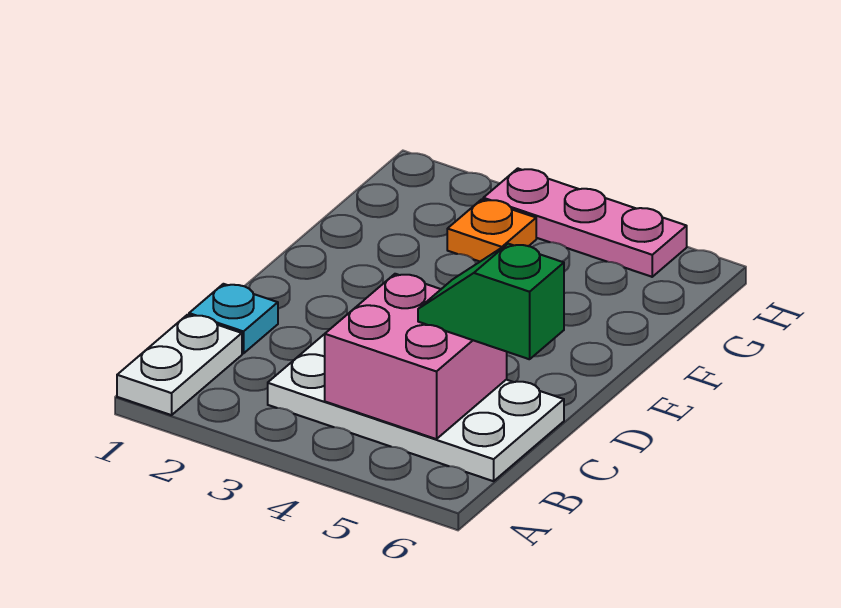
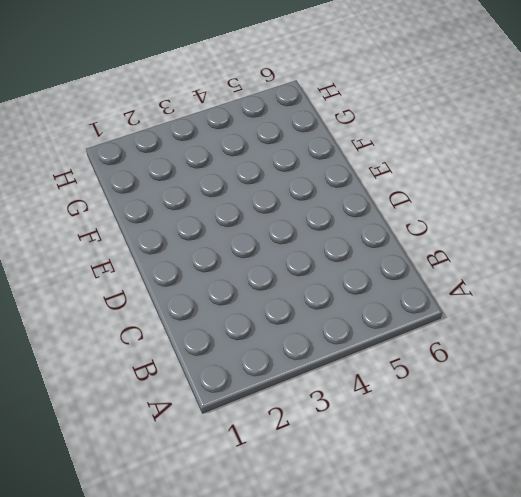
none -> white 1x2 plate [117,315,242,415]
none -> white 2x4 plate [268,334,564,481]

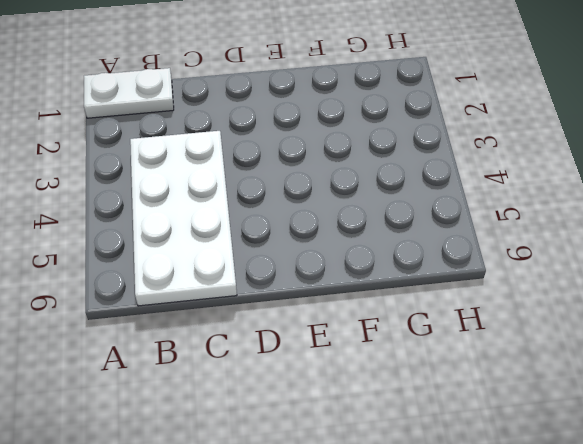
none -> cyan 1x1 plate [189,284,278,354]
none -> orange 1x1 plate [447,199,536,261]

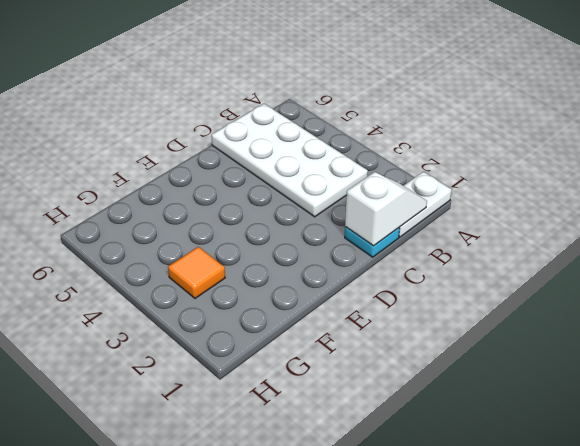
white 1x2 slope [345,172,427,246] -> none
orange 1x1 tile [168,247,225,298] -> orange 1x1 plate [447,199,536,261]
none -> pink 1x3 plate [483,169,687,277]
none -> pink 2x2 brick [325,274,507,439]

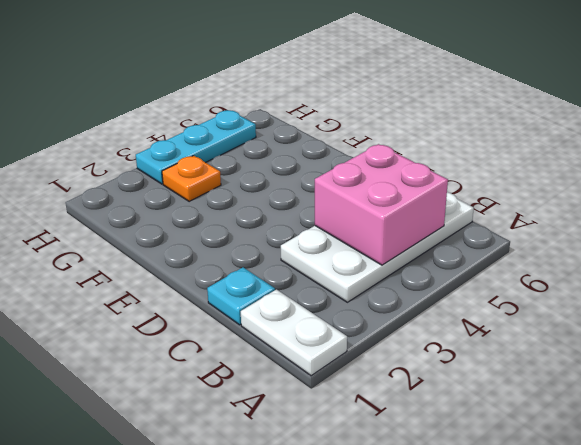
cyan 1x3 plate [136,110,256,184] -> pink 1x3 plate [483,169,687,277]
none -> green 1x2 slope [418,244,564,359]

